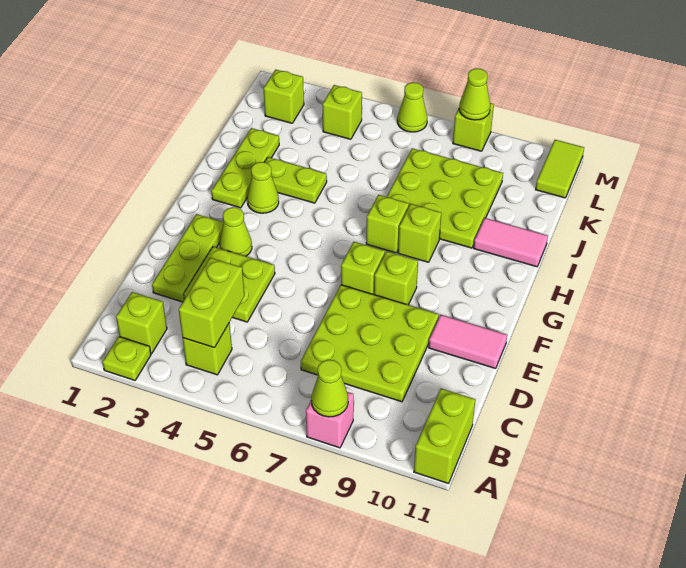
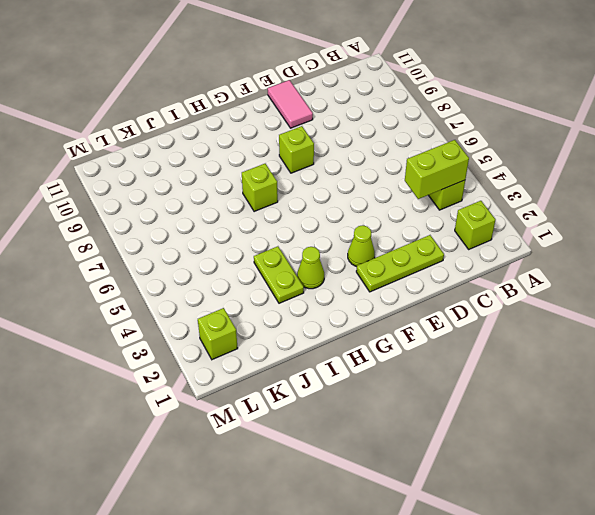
none -> lime 1x1 plate [103,337,151,380]
none -> pink 1x1 brick [306,392,354,448]
none -> lime 1x2 brick [414,389,475,484]

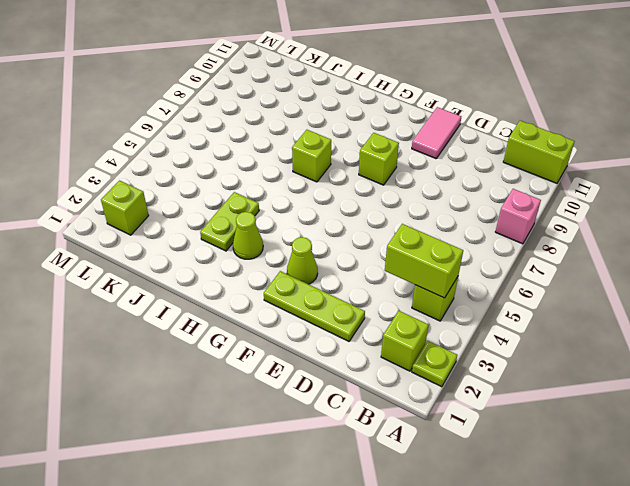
none -> lime 3x3 plate [301,285,439,402]
none -> lime 2x2 plate [184,247,275,322]
none -> lime 1x1 brick [341,242,385,295]

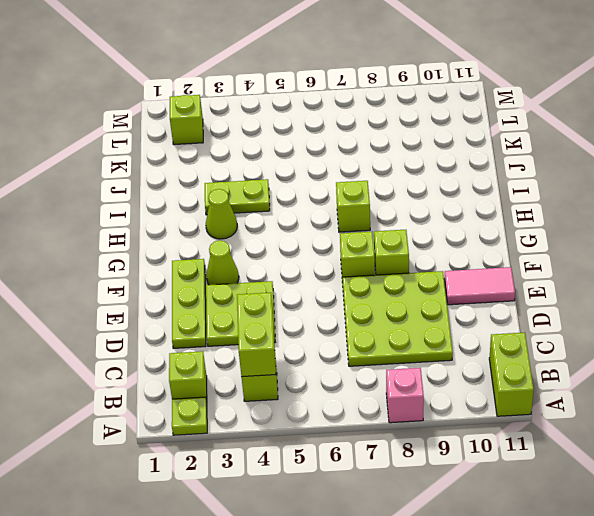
none -> lime 1x3 plate [211,128,279,208]
none -> lime 1x1 brick [398,204,441,262]
none -> lime 3x3 plate [387,148,503,248]

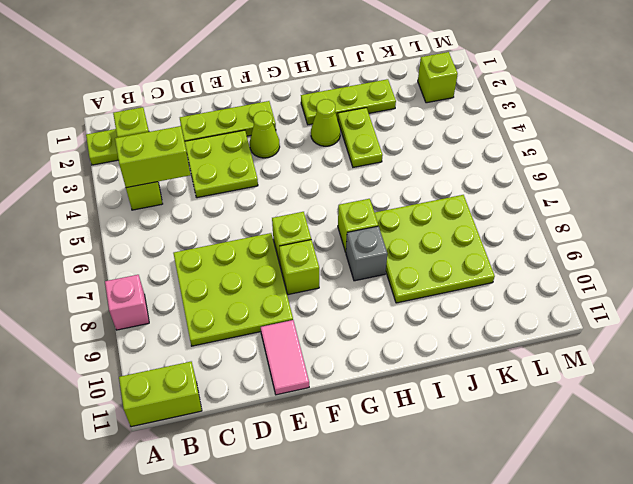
grey 1x1 brick [346,226,387,281] -> lime 1x1 brick [398,204,441,262]
none -> pink 1x2 tile [474,218,548,267]
none -> lime 1x1 brick [323,85,362,139]
none -> lime 1x2 tile [536,140,584,198]

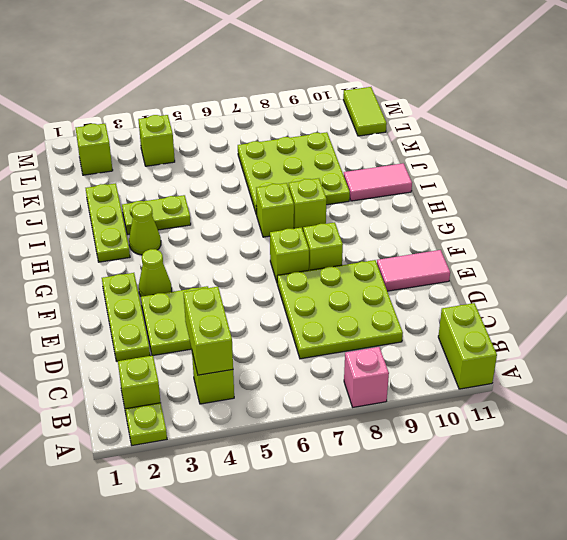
none -> lime 1x1 cone [397,82,427,132]
none -> lime 1x1 brick [453,103,494,151]
none -> lime 1x1 cone [311,360,348,417]

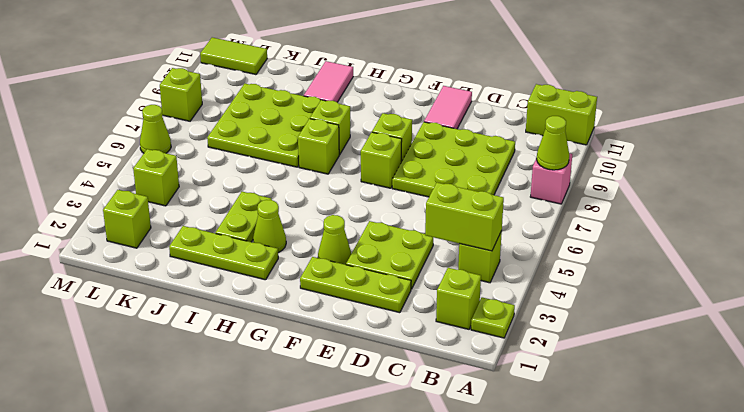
none -> lime 1x1 cone [459,69,490,120]

